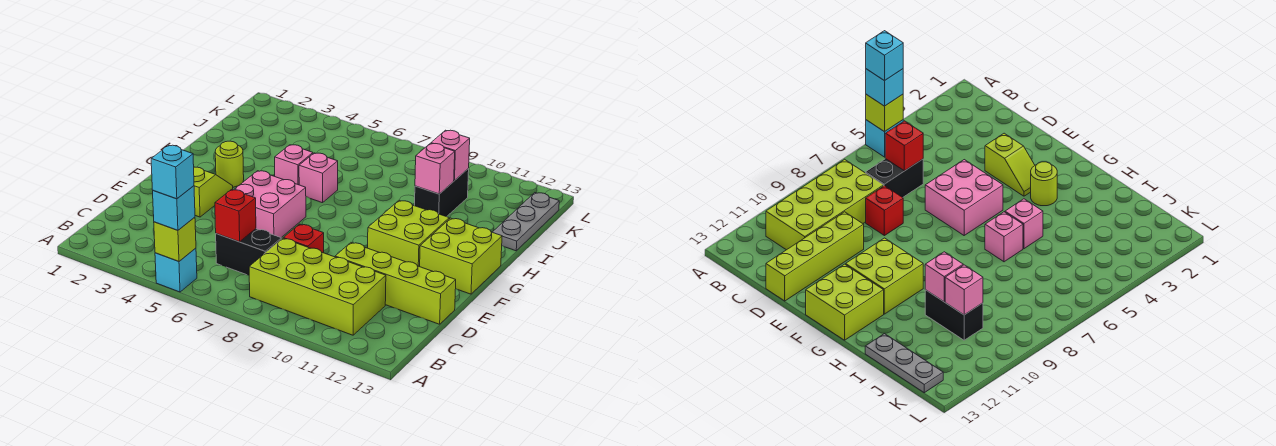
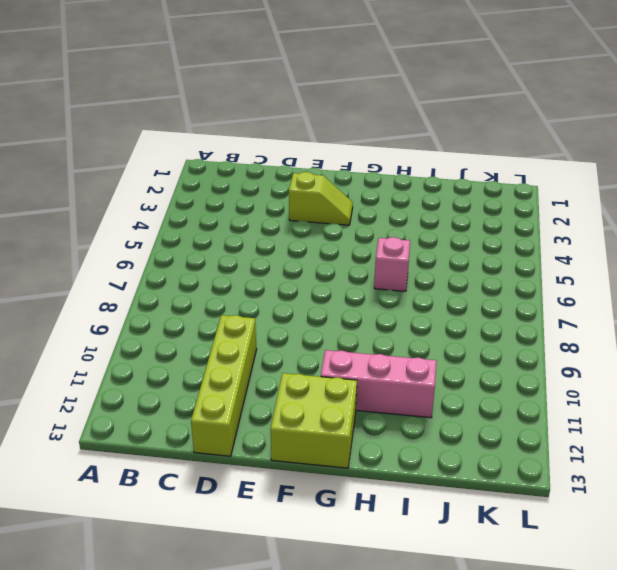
pink 1x3 brick [321,350,437,418] -> lime 2x2 brick [368,200,449,267]
none -> cyan 1x1 brick [155,248,197,292]
none -> lime 2x4 brick [249,238,386,335]
none -> black 1x2 brick [216,229,281,275]

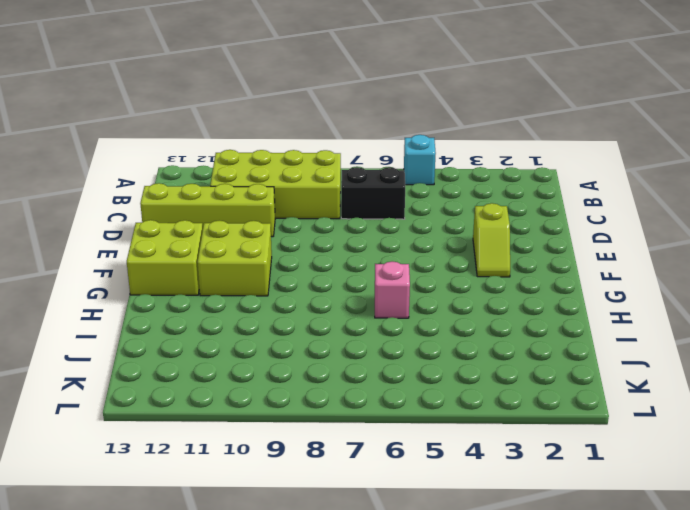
none -> red 1x1 brick [284,224,324,253]
none -> pink 2x2 brick [234,171,306,238]
none -> lime 1x1 round brick [215,141,244,187]

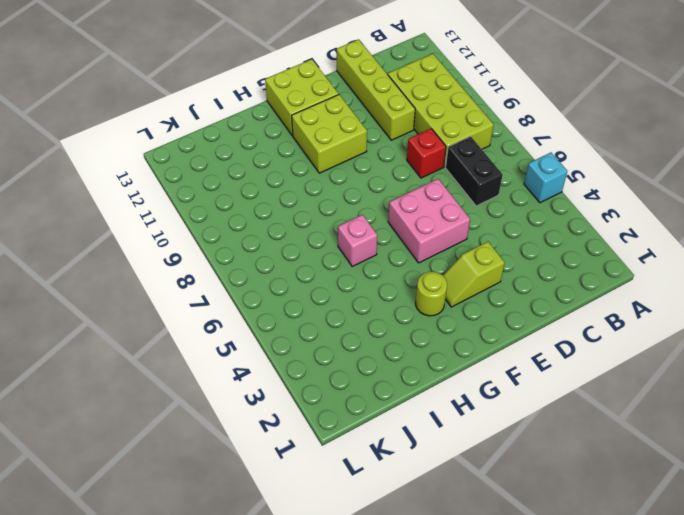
none -> pink 1x1 brick [275,145,313,185]
none -> black 1x2 brick [415,168,469,217]
none -> grey 1x3 plate [493,193,559,251]

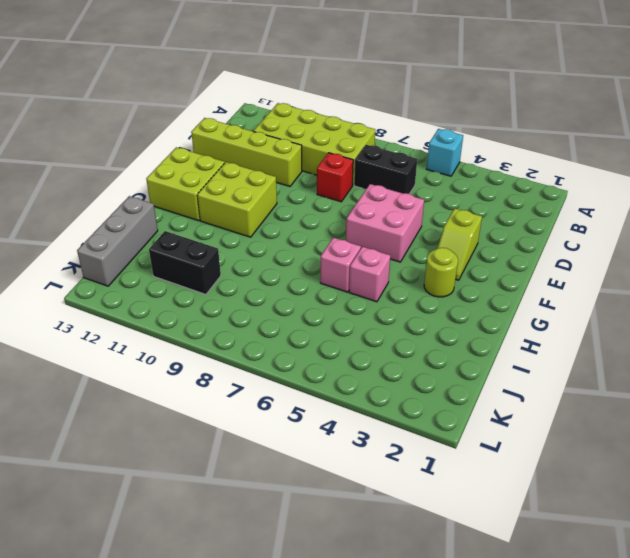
grey 1x3 brick [77,196,158,286] -> grey 1x3 plate [493,193,559,251]
black 1x2 brick [149,231,221,295] -> black 1x2 brick turned to [415,168,469,217]
none -> lime 1x1 brick [154,217,196,261]
none -> red 1x1 brick [215,190,256,242]
none -> pink 1x1 brick [415,143,455,194]

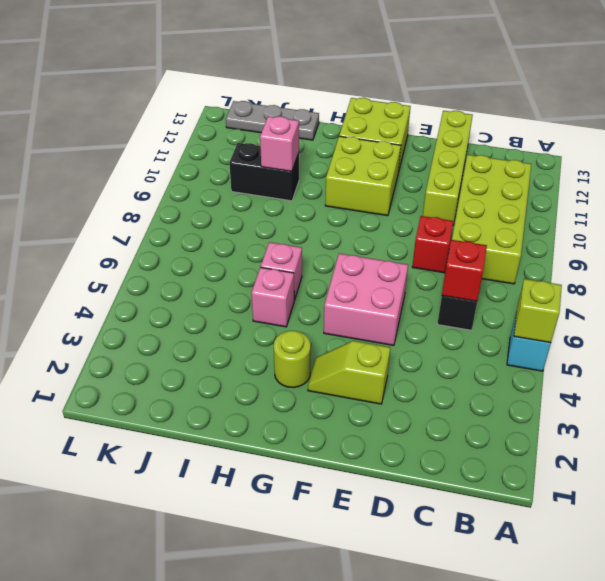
none -> pink 1x1 brick [431,130,470,181]
none -> cyan 1x1 brick [153,186,195,230]
none -> cyan 1x1 brick [151,145,194,199]

